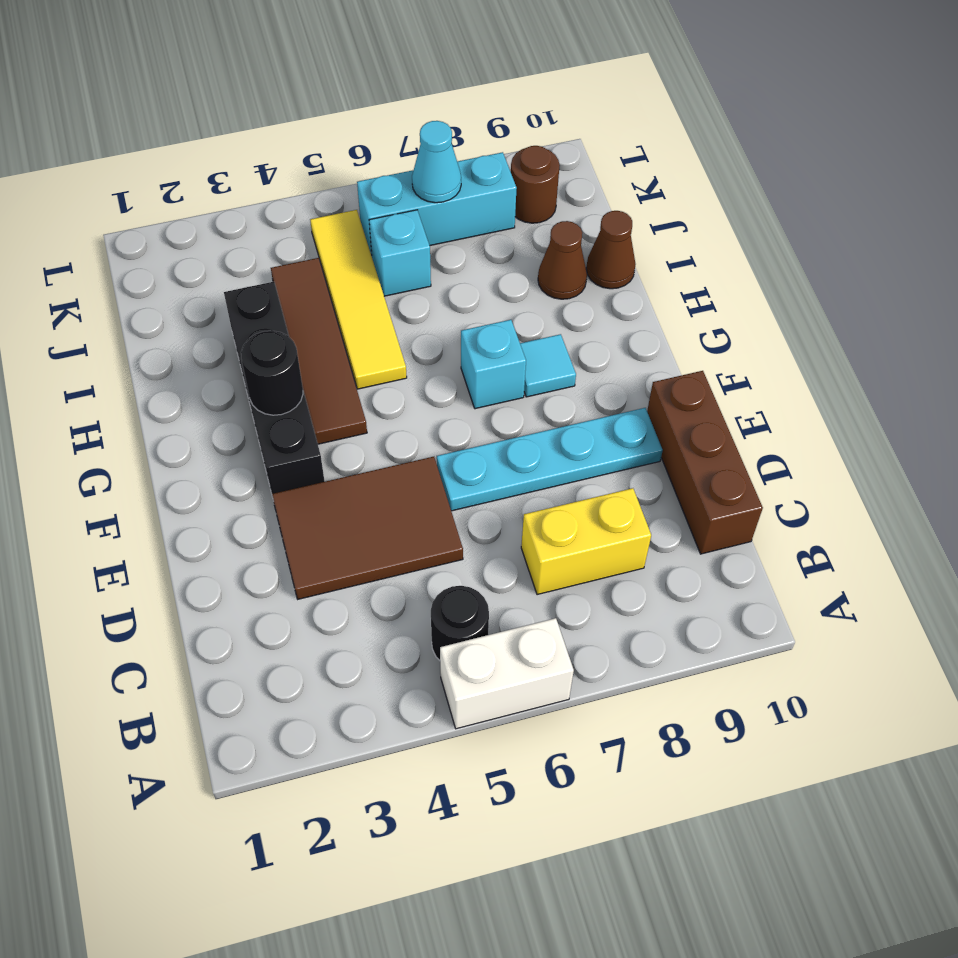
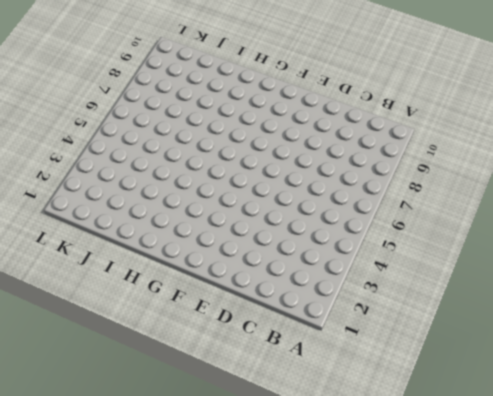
none -> white 1x2 brick [440,618,574,729]
none -> black 1x1 round brick [431,586,489,660]
none -> yellow 1x2 brick [521,488,651,595]

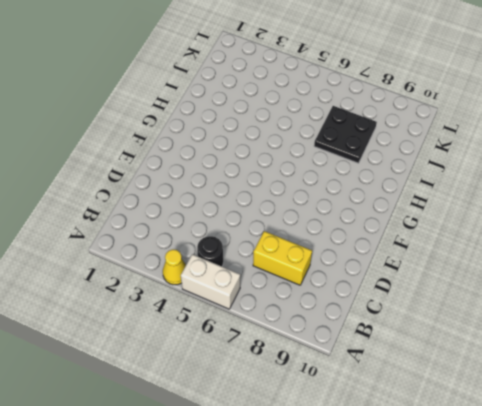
yellow 1x1 cone [163,249,186,285] -> none
black 2x2 plate [314,106,377,163] -> none
none -> brown 1x3 brick [647,371,763,554]
none -> brown 2x3 tile [272,457,463,599]
none -> cyan 1x4 plate [437,408,663,511]

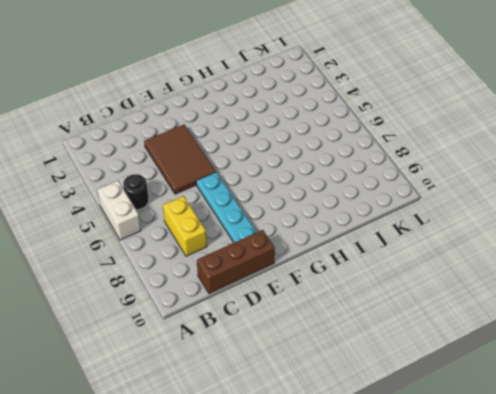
none -> black 1x4 brick [224,282,325,494]
none -> brown 1x4 tile [271,258,367,444]
none -> cyan 1x1 brick [461,320,526,409]

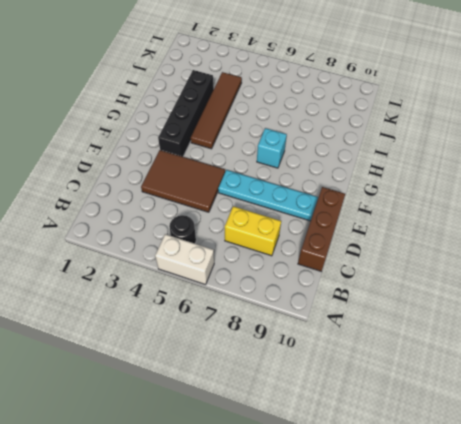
none -> cyan 1x1 tile [520,334,576,397]
none -> yellow 1x4 tile [310,210,407,389]
none -> brown 1x1 cone [538,221,587,299]

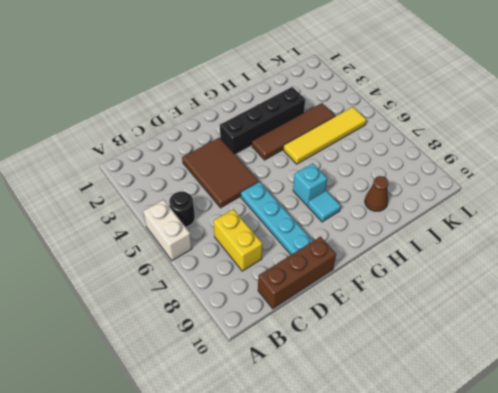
none -> brown 1x1 cone [586,211,636,289]
none -> cyan 1x1 brick [369,210,431,296]
none -> cyan 1x3 brick [357,152,517,256]

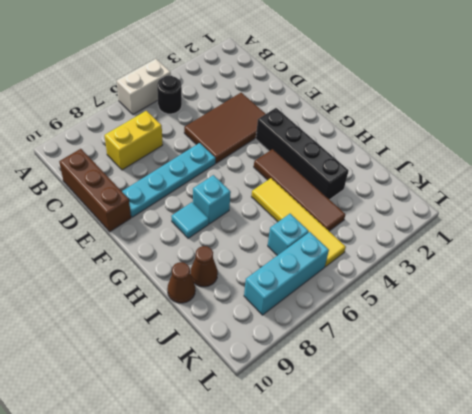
none -> brown 1x1 round brick [511,146,560,223]
none -> black 1x1 round brick [241,331,303,415]
none -> cyan 1x1 cone [412,121,461,203]

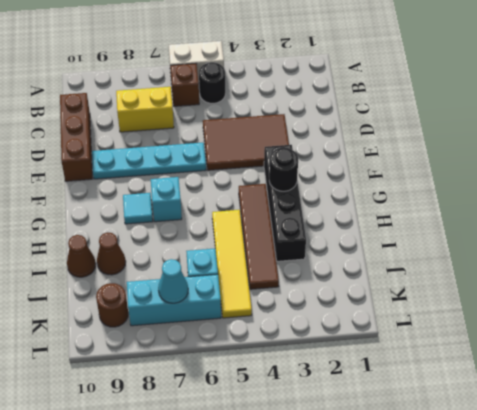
brown 1x1 brick [170,64,199,106] -> none

